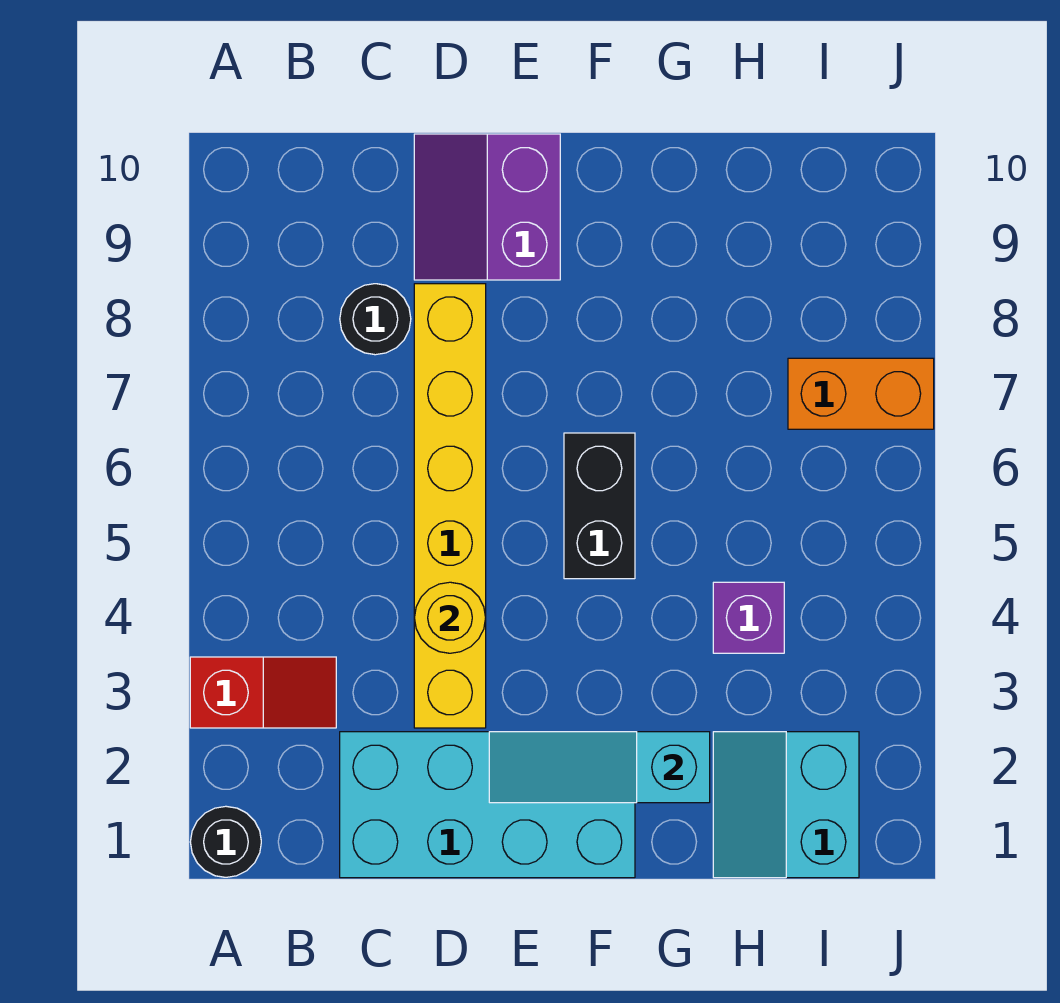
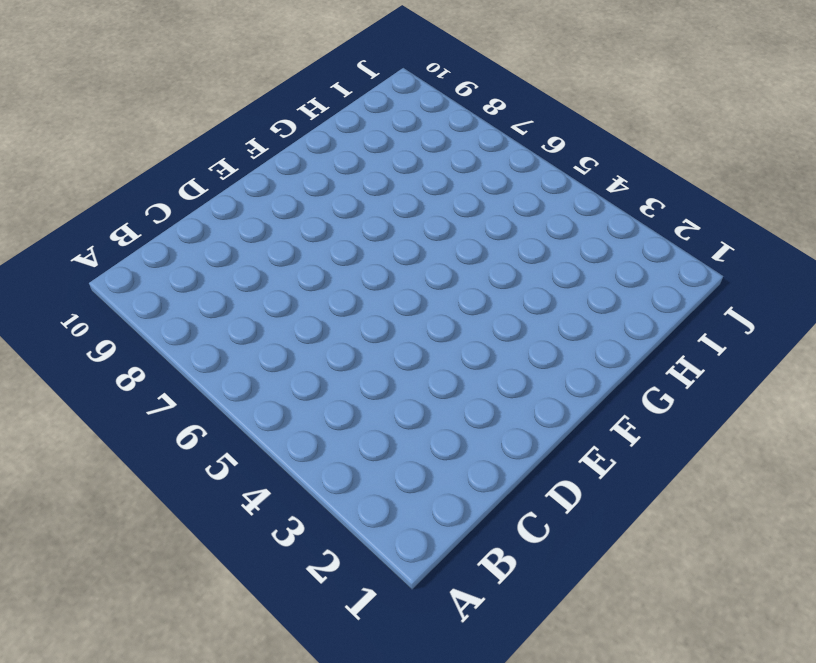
none -> black 1x1 round brick [190,806,261,877]
none -> red 1x2 slope [190,657,336,728]
none -> cyan 2x4 brick [340,732,635,878]

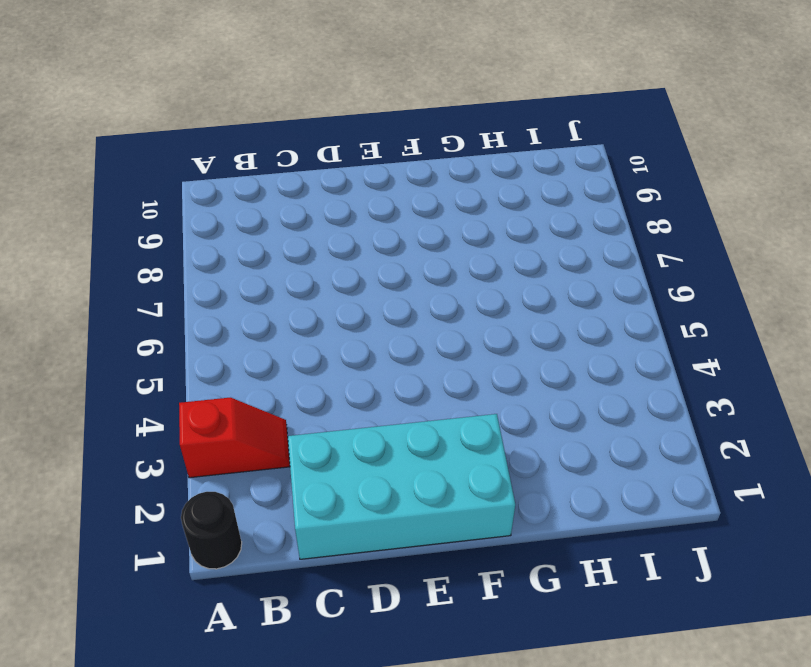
none -> black 1x1 round brick [340,284,411,355]
none -> yellow 1x6 brick [414,284,486,728]
none -> purple 2x2 slope [414,134,560,280]

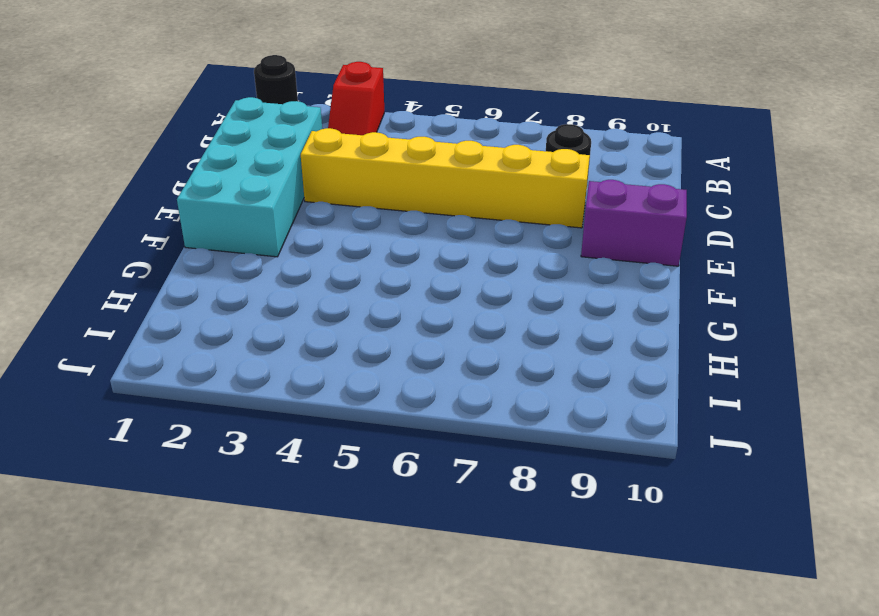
none -> black 1x2 brick [564,433,635,579]
none -> cyan 2x2 slope [713,732,859,878]
none -> purple 1x1 brick [713,582,784,653]

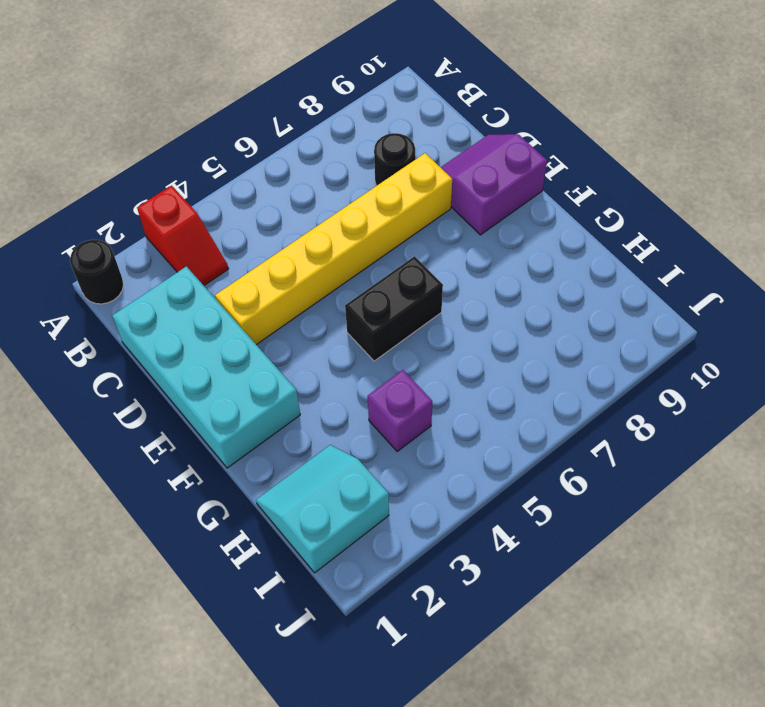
none -> orange 1x2 brick [788,358,934,429]
none -> yellow 1x1 round brick [414,582,486,653]
none -> cyan 1x3 slope [489,732,710,803]

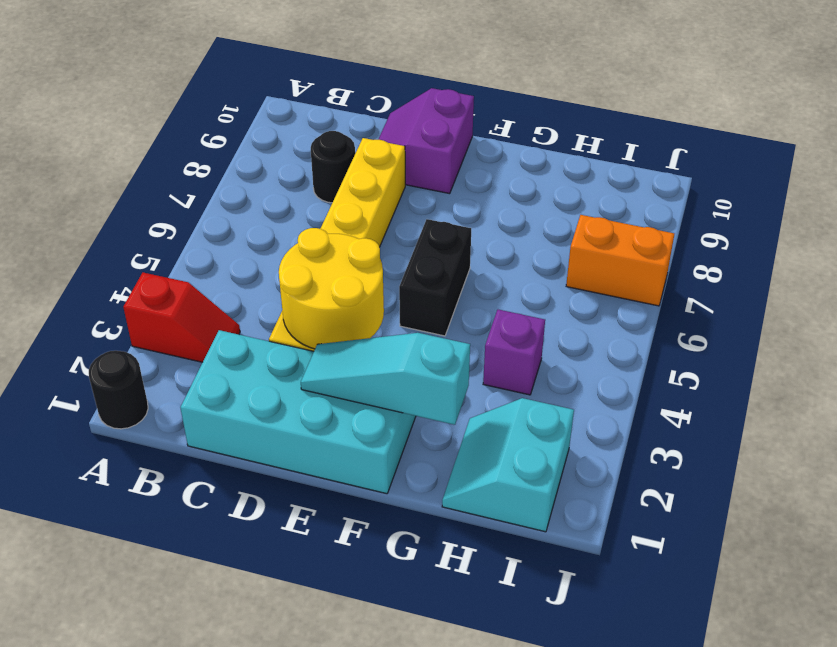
yellow 2x2 round brick [279,228,384,349] -> yellow 1x1 round brick [414,582,486,653]

